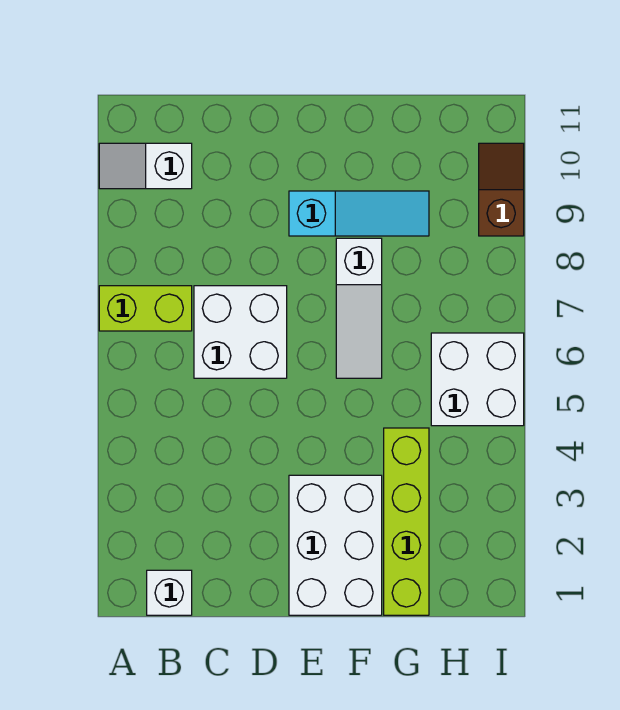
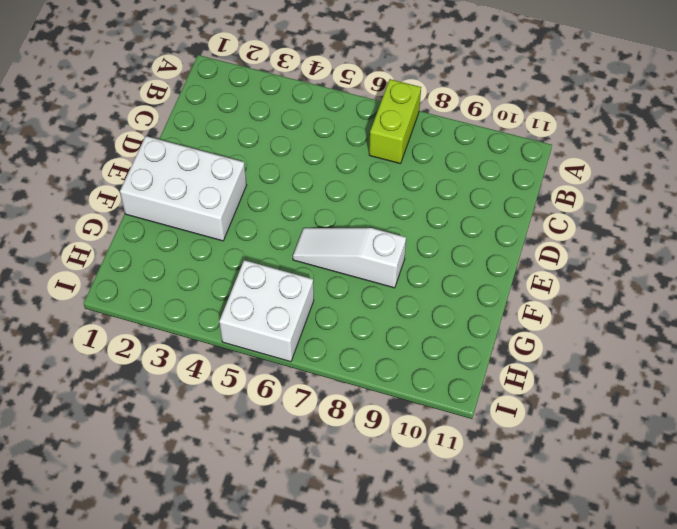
none -> white 1x2 slope [99,143,192,189]
none -> white 1x1 brick [147,570,192,615]

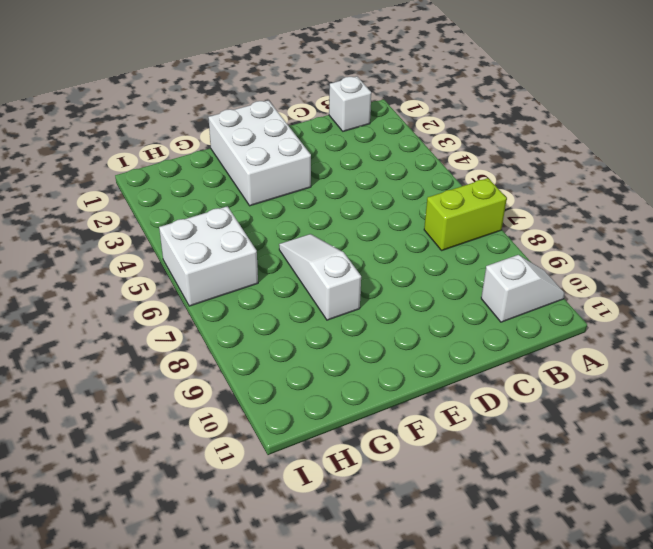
none -> white 2x2 brick [194,286,287,378]
none -> cyan 1x3 slope [289,191,429,236]

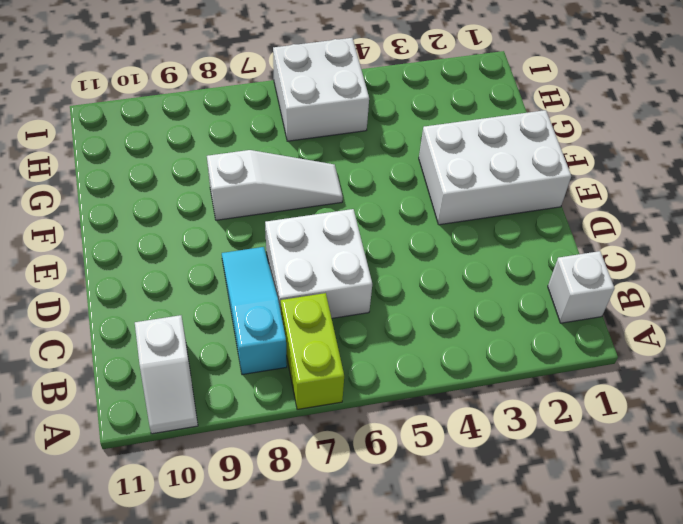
cyan 1x3 slope [222,247,287,375] -> cyan 1x3 slope moved to [289,191,429,236]
none -> lime 1x4 brick [384,428,429,615]
none -> brown 1x2 slope [479,143,524,236]

